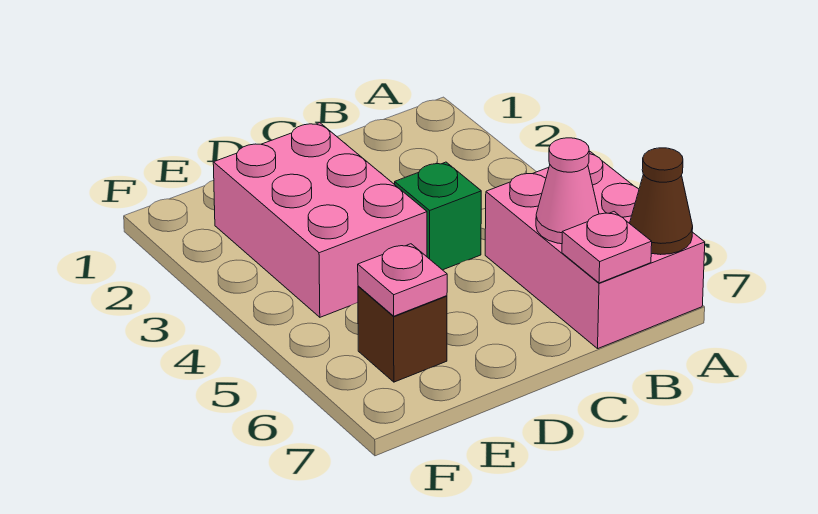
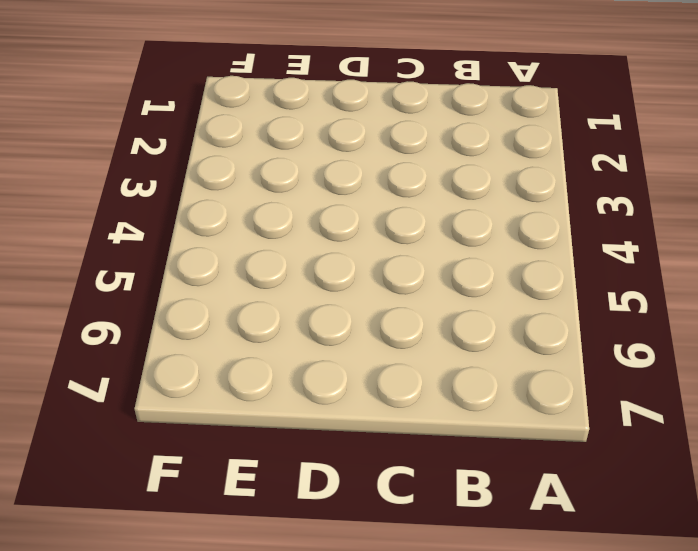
none -> pink 2x3 brick [485,152,705,348]
none -> green 1x1 brick [395,162,481,270]

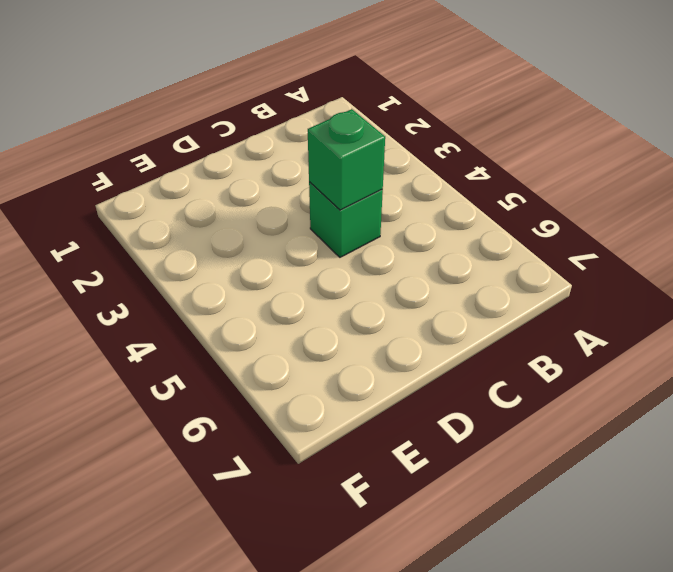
green 1x1 brick [308,109,385,210] -> none
none -> pink 2x3 brick [485,152,705,348]
none -> pink 2x3 brick [213,123,427,317]

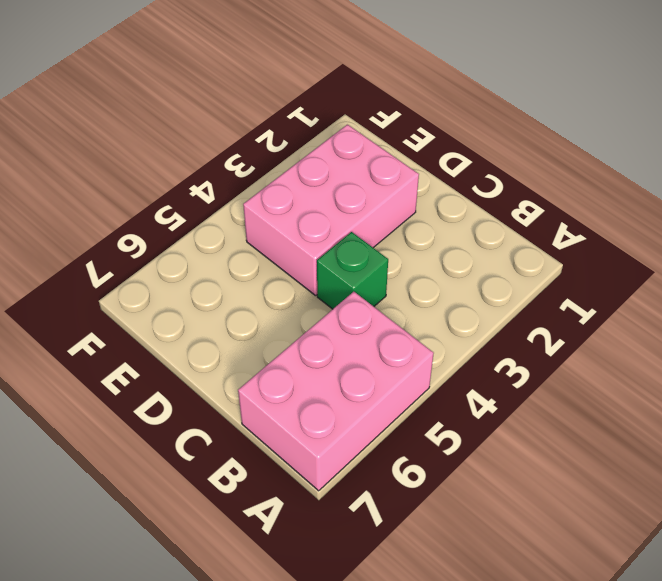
none -> brown 1x1 brick [358,286,447,382]
none -> brown 1x1 cone [630,148,693,255]

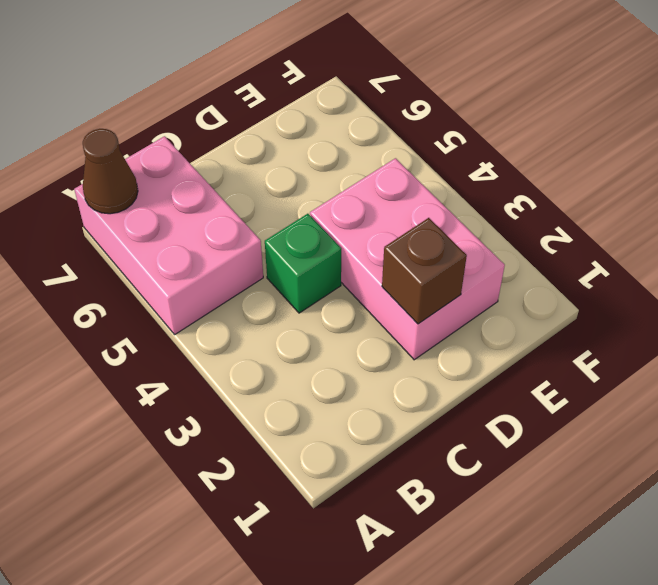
brown 1x1 brick [382,218,467,324] -> brown 1x1 brick moved to [358,286,447,382]
none -> pink 1x1 cone [536,138,599,244]
none -> pink 1x1 plate [562,212,652,283]

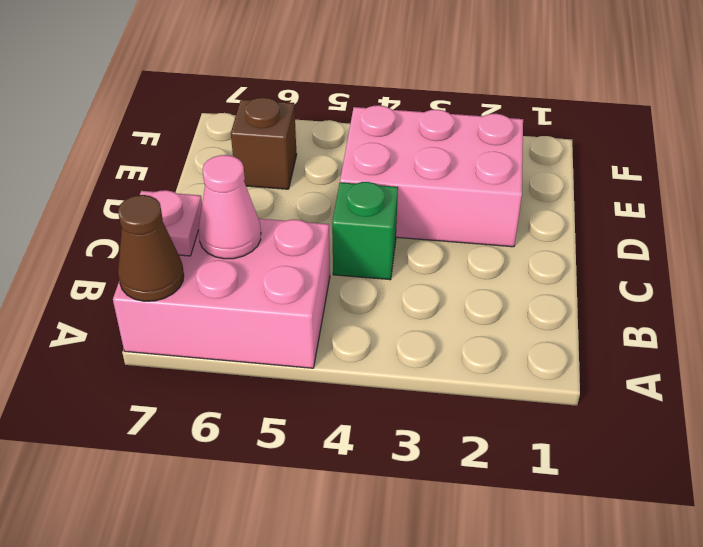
none -> pink 1x1 plate [358,244,447,316]

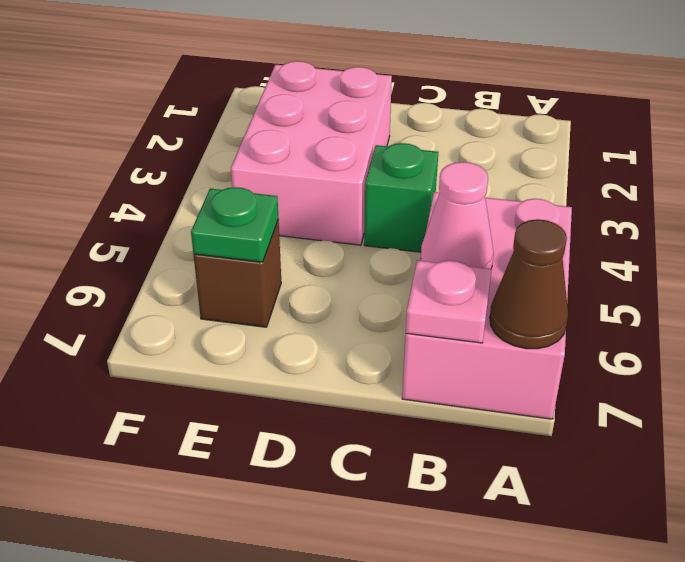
green 1x1 plate [191,187,278,262] -> pink 1x1 plate [358,244,447,316]

